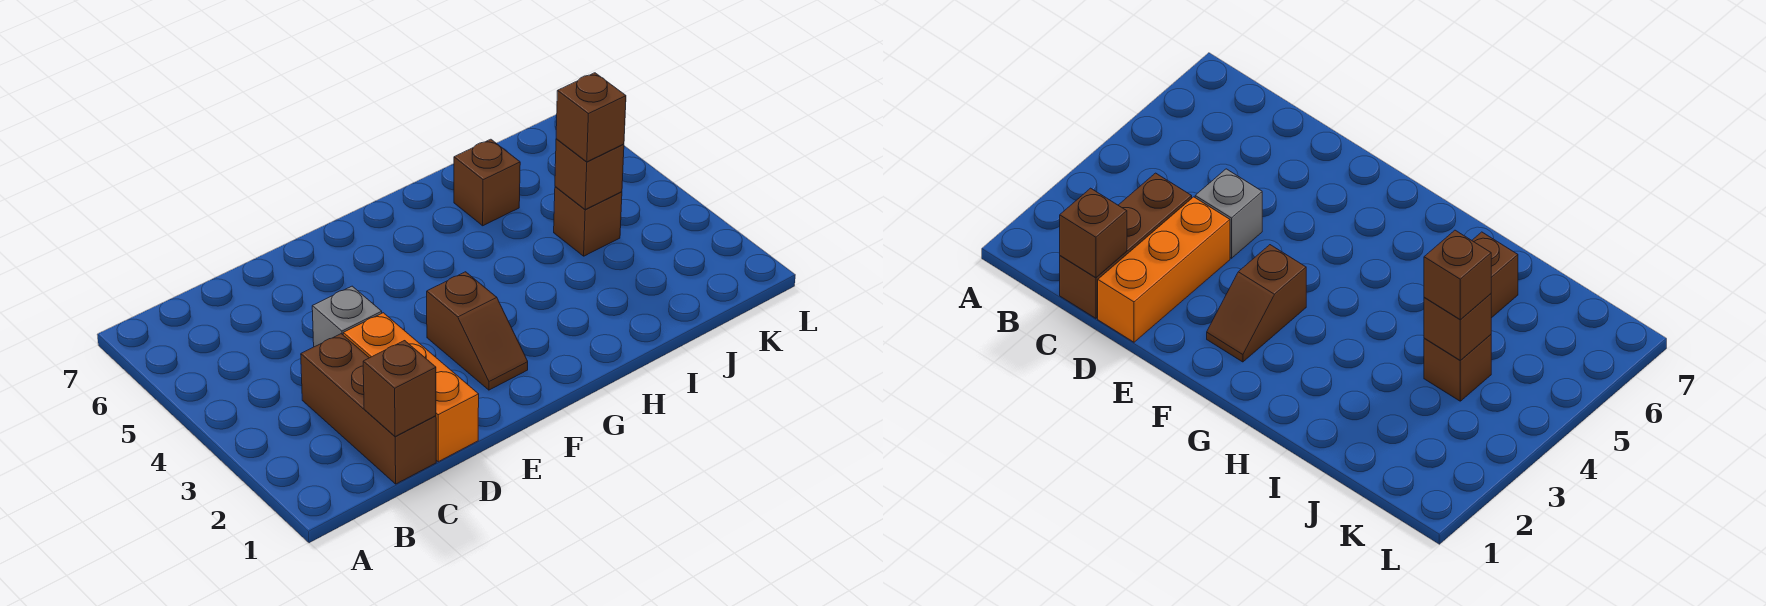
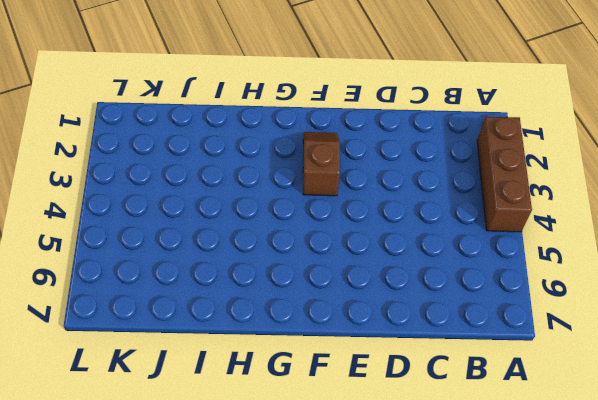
brown 1x3 brick [477,117,532,232] -> brown 1x3 brick moved to [301,334,436,484]
none -> orange 1x3 brick [343,313,479,462]
none -> grey 1x1 brick [312,286,382,347]

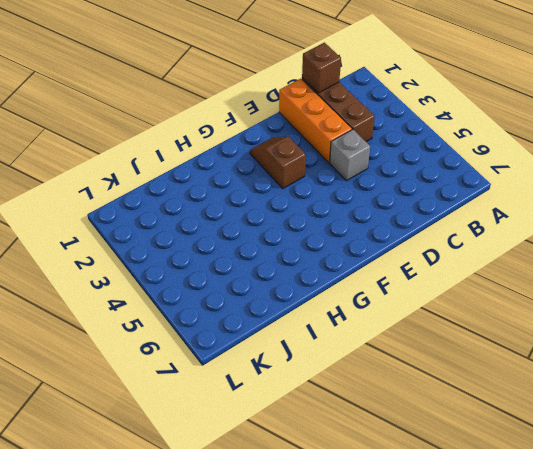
none -> brown 1x1 brick [454,139,520,226]
none -> brown 1x1 brick [554,187,622,256]

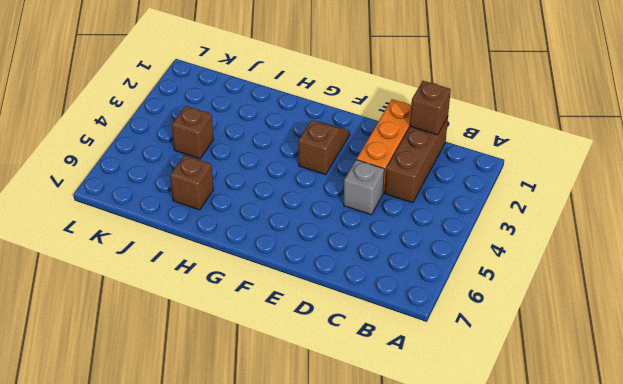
none -> brown 1x1 brick [555,139,624,209]
none -> brown 1x1 brick [556,73,626,162]

